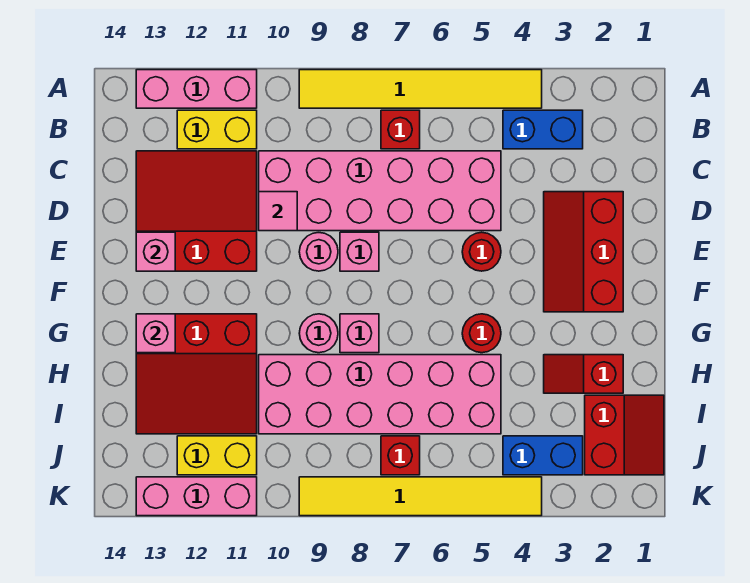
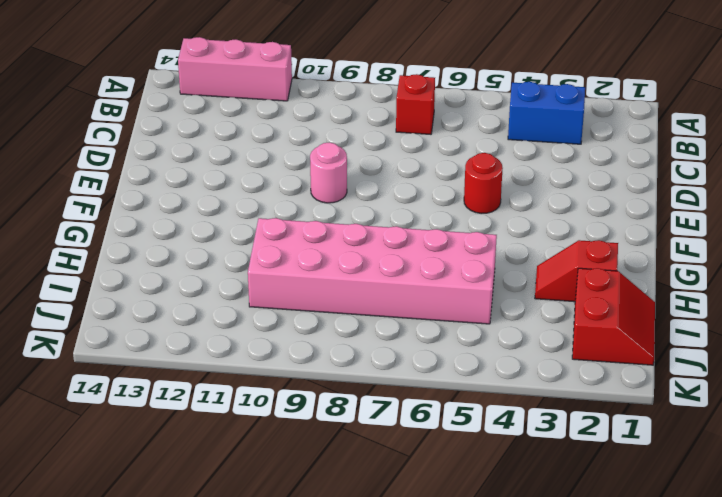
none -> yellow 1x6 tile [299,70,542,108]
none -> yellow 1x2 brick [177,110,257,149]
none -> pink 2x6 brick [259,151,501,231]

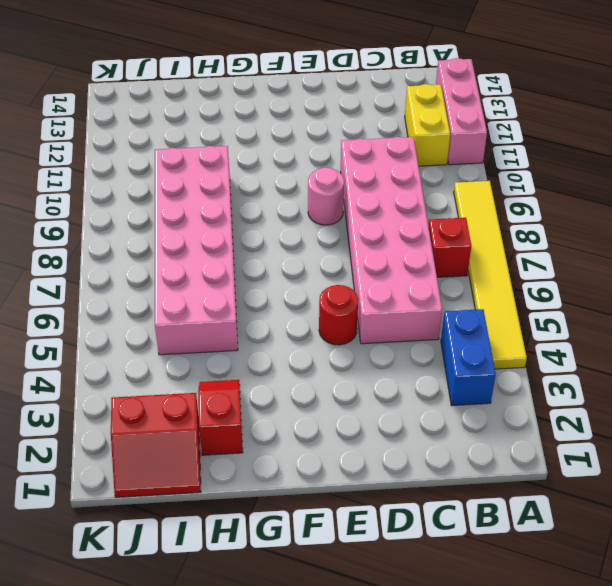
none -> red 3x3 slope [136,151,257,271]
none -> red 2x3 slope [544,192,623,312]
none -> pink 1x1 brick [340,232,379,271]

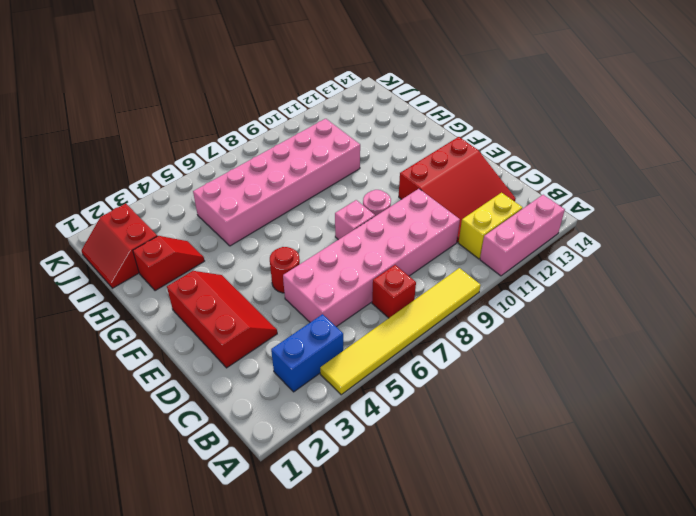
none -> red 1x1 round brick [462,314,501,353]
none -> pink 1x1 brick [340,314,379,353]
none -> pink 1x1 round brick [299,314,338,353]

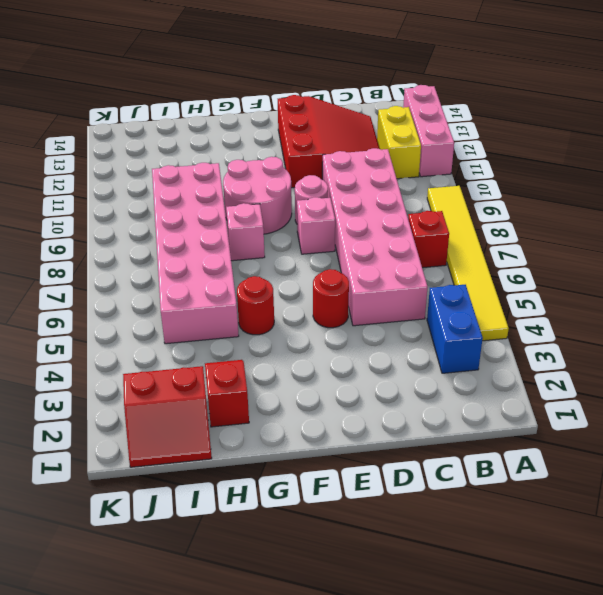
pink 2x2 round brick [223,157,292,234] -> pink 1x1 round brick [299,314,338,353]
none -> red 2x3 slope [544,192,623,312]
none -> red 3x3 slope [136,314,257,434]
none -> blue 1x2 brick [503,436,583,475]

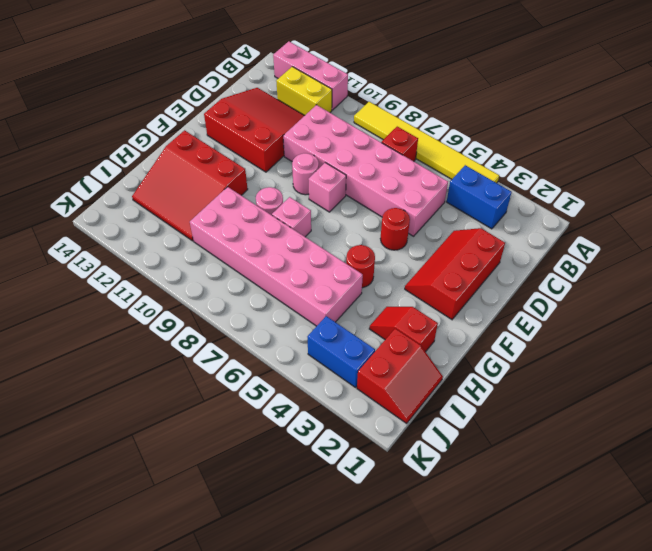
none -> red 1x1 brick [381,436,420,475]
none -> yellow 1x2 brick [177,436,257,475]
none -> yellow 1x6 tile [299,477,542,516]

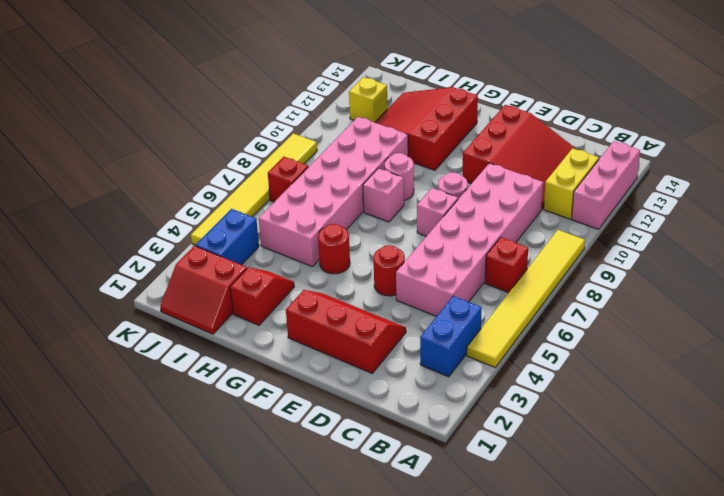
yellow 1x1 brick [349,77,388,122] -> yellow 1x2 brick [177,436,257,475]
none -> pink 1x3 brick [136,477,257,516]
none -> pink 1x1 tile [259,192,297,231]
none -> pink 1x1 brick [136,232,175,271]

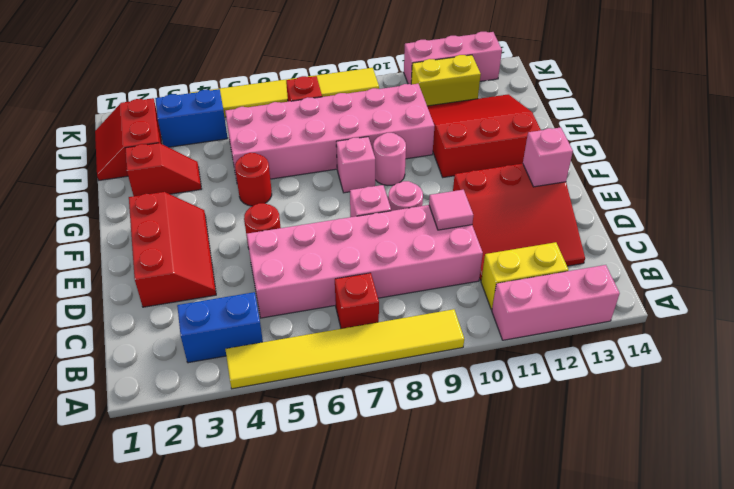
none -> pink 1x1 brick [136,314,175,353]

